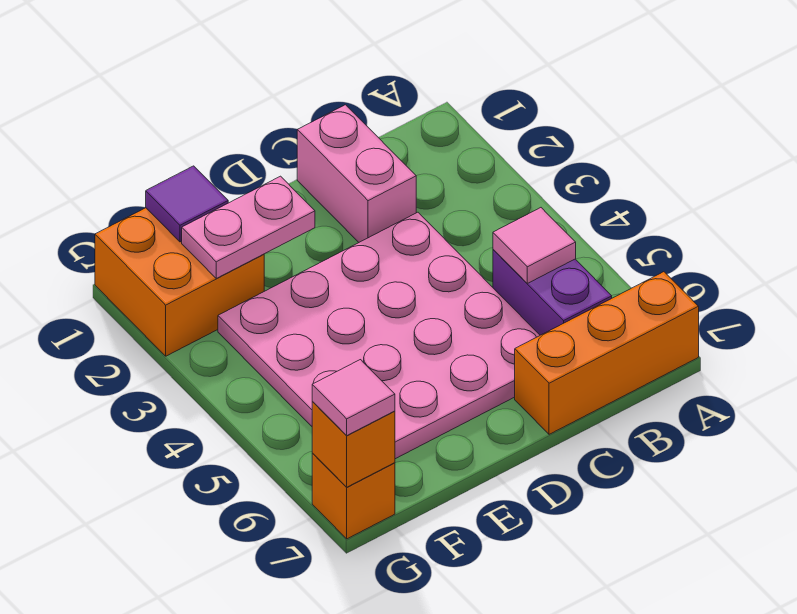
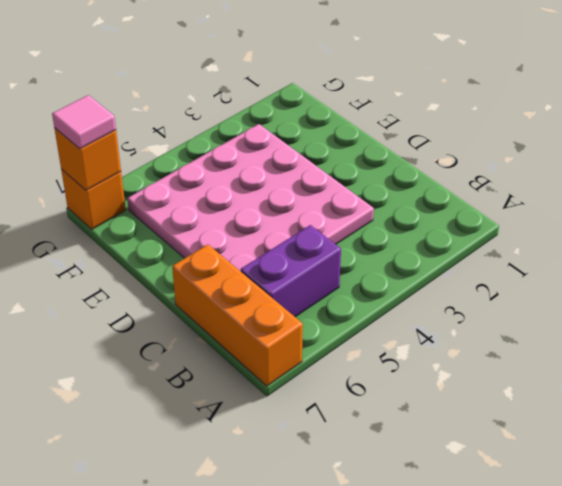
none -> pink 1x2 brick [297,105,416,242]
none -> orange 2x2 brick [95,208,264,356]

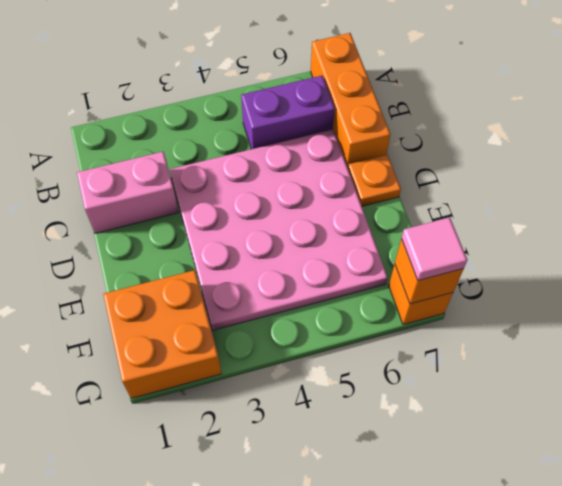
orange 1x1 plate [348,155,401,206] -> none
none -> pink 1x1 tile [493,208,576,283]
none -> pink 1x2 plate [182,176,315,278]

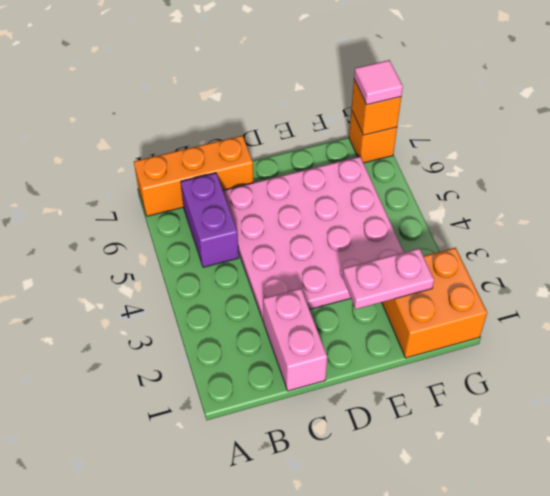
none -> pink 1x1 tile [493,208,576,283]
none -> purple 1x1 tile [146,166,228,242]

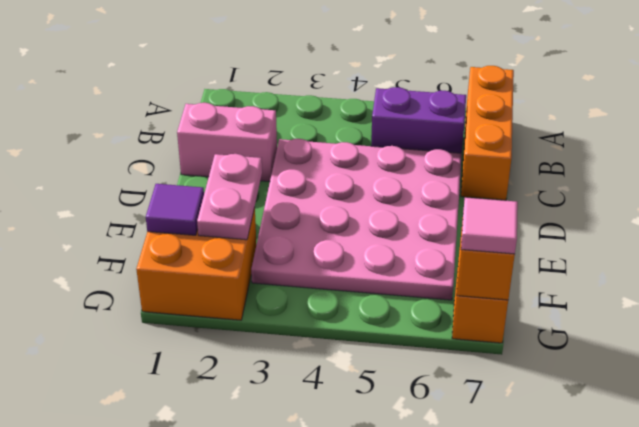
none -> pink 1x1 tile [493,208,576,283]

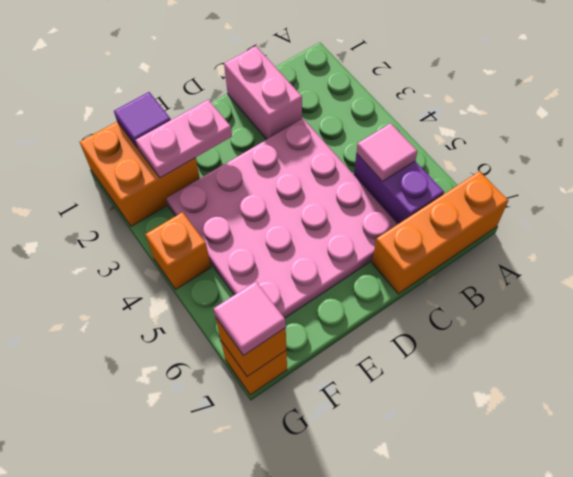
orange 1x1 brick [145,212,211,289] -> none

